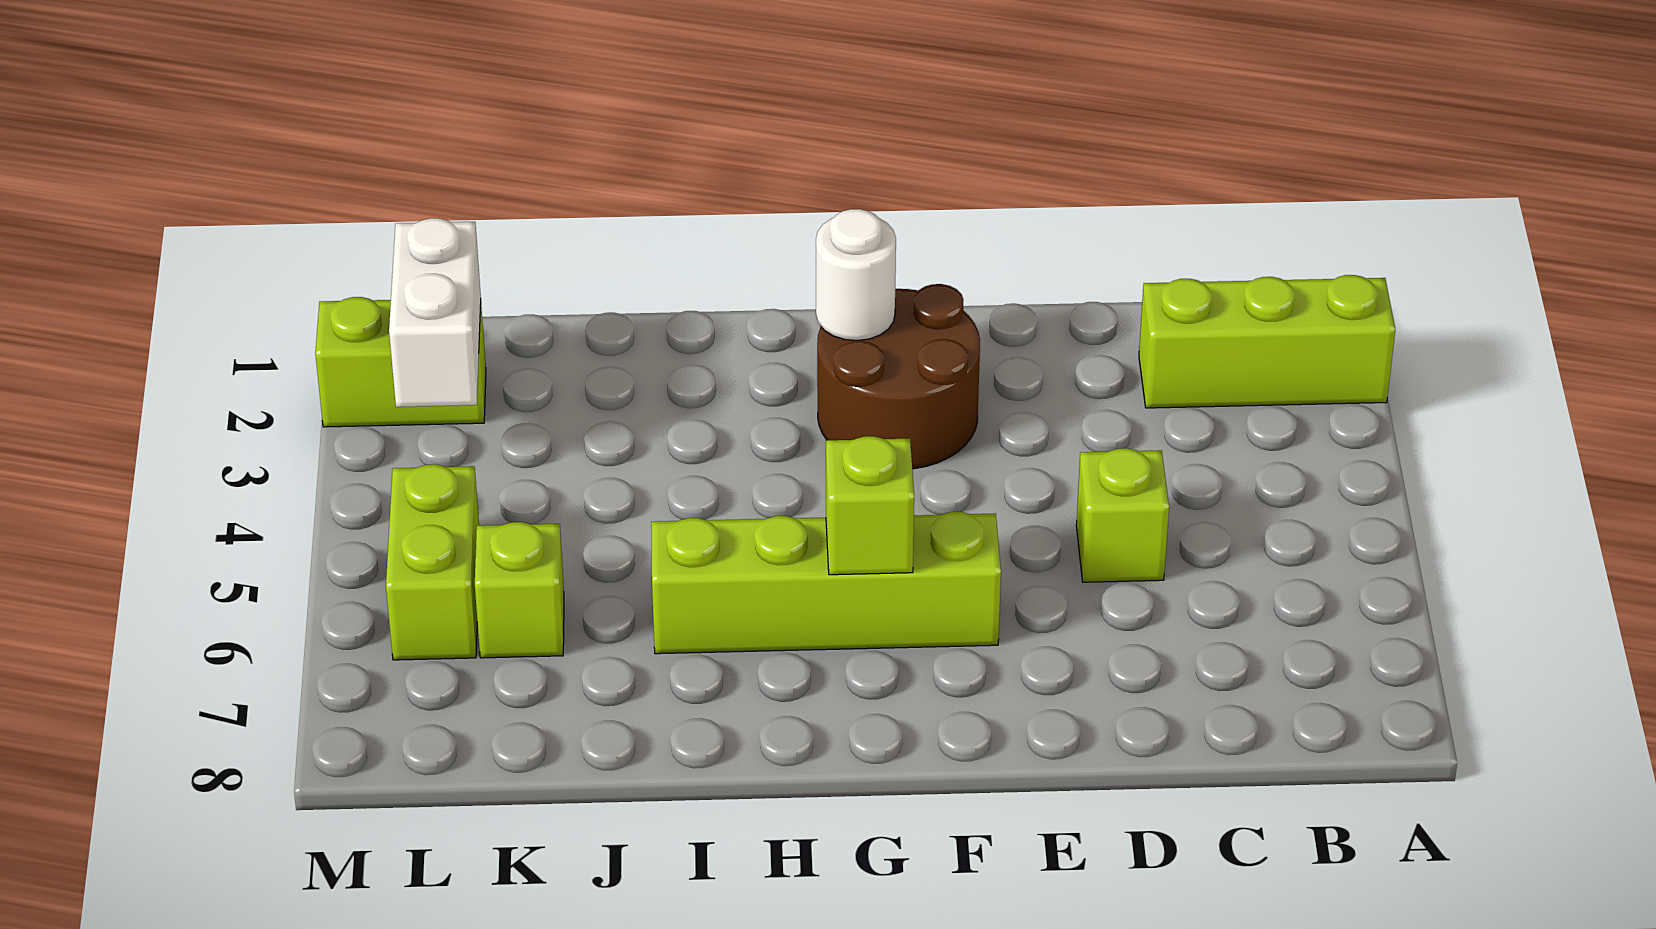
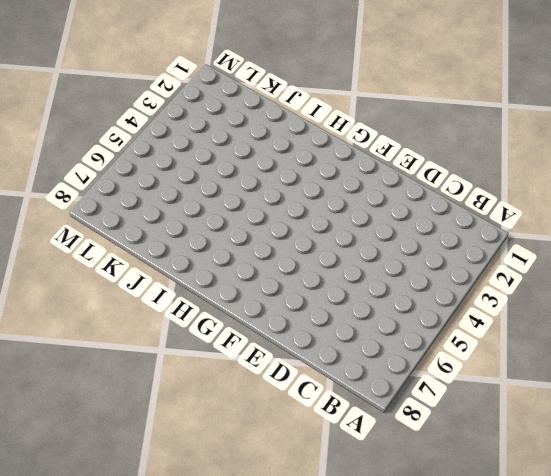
none -> lime 1x3 brick [1139,275,1395,408]
none -> lime 1x1 brick [1076,448,1169,582]

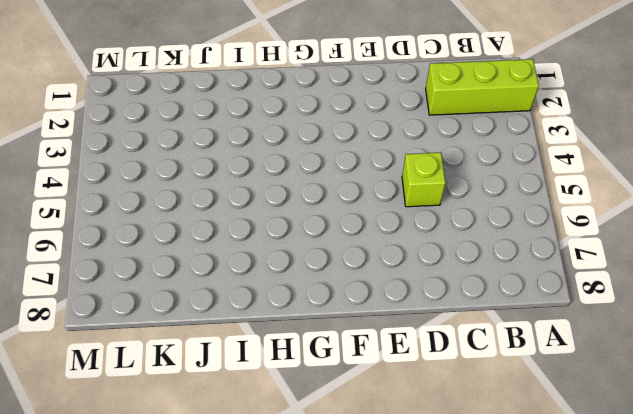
none -> brown 2x2 round brick [817,284,980,469]
none -> lime 1x4 brick [651,512,1001,654]

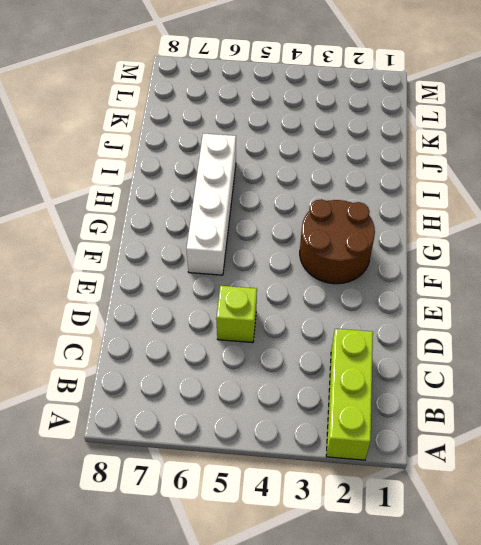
white 1x4 brick [187,134,236,275] -> lime 1x4 brick [651,512,1001,654]
none -> lime 1x1 brick [475,522,564,658]
none -> lime 1x2 brick [315,297,486,427]

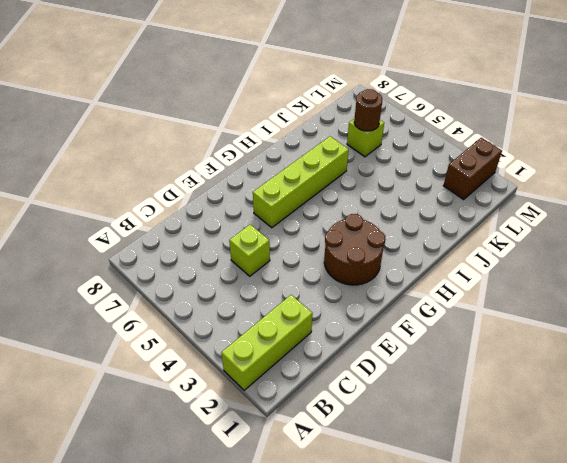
brown 1x1 round brick [354,89,382,131] -> none
brown 1x2 brick [443,138,502,200] -> lime 1x2 brick [315,297,486,427]
none -> lime 1x2 brick [386,464,479,660]
none -> white 1x1 round brick [816,209,896,341]

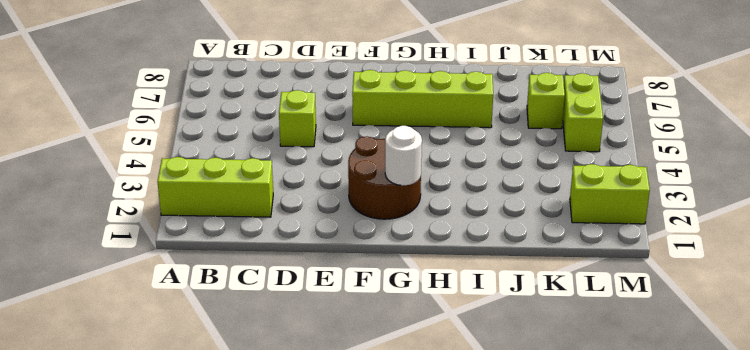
none -> lime 1x1 brick [826,436,914,575]
none -> white 1x2 brick [389,218,481,407]

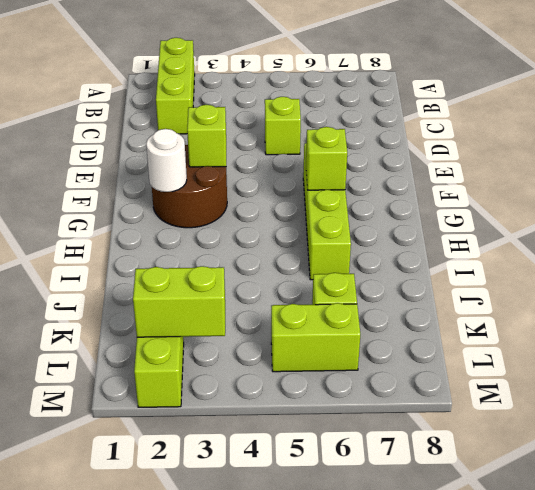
lime 1x1 brick [187,105,226,167] -> none
lime 1x2 brick [133,266,225,337] -> white 1x2 brick [389,218,481,407]

